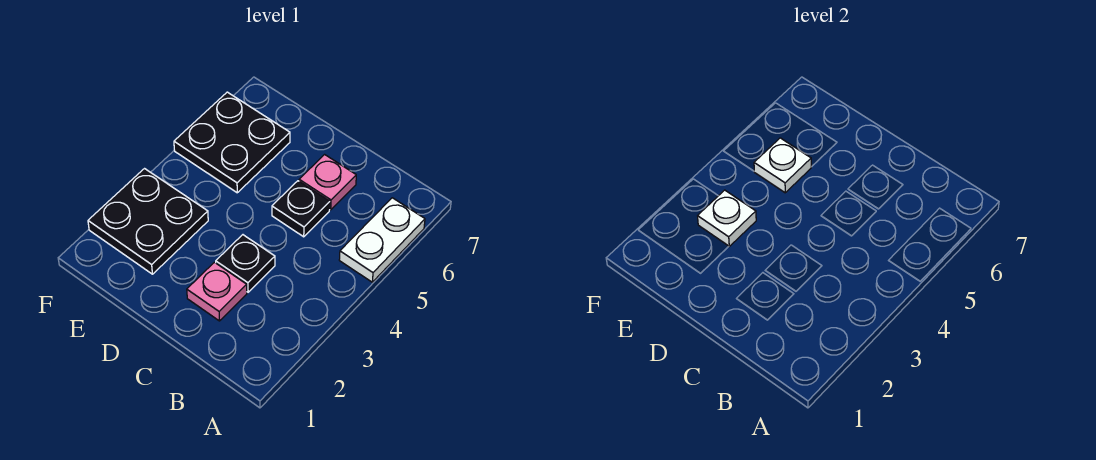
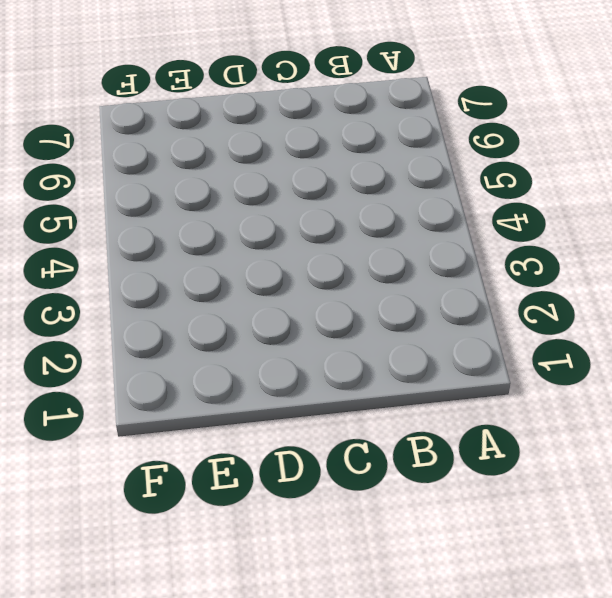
none -> white 1x2 plate [339,198,425,282]
none -> pink 1x1 plate [187,262,247,321]

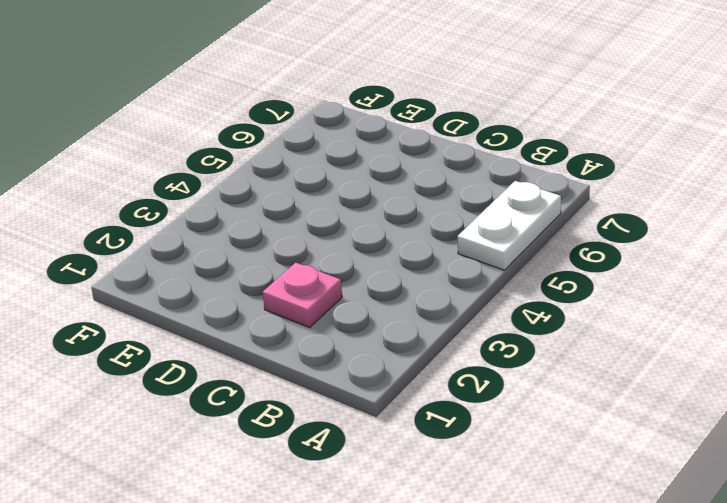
none -> black 1x1 plate [216,235,275,292]
none -> black 1x1 plate [272,181,330,237]

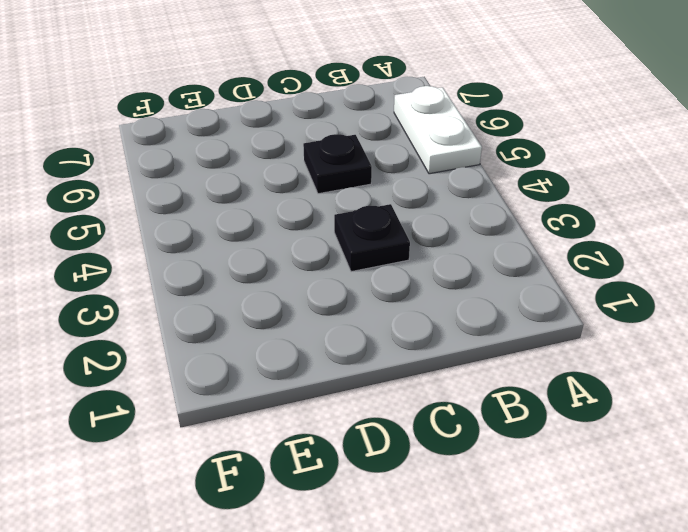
none -> pink 1x1 plate [187,262,247,321]
none -> pink 1x1 plate [299,155,356,210]

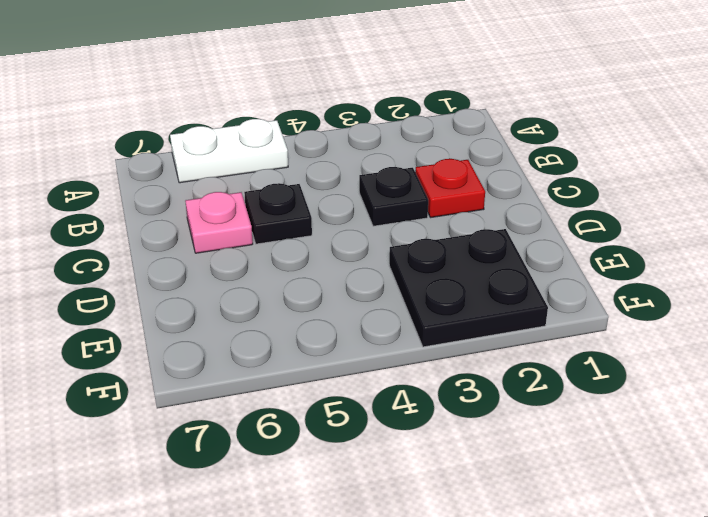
red 1x1 plate [415,159,485,218] -> pink 1x1 plate [187,262,247,321]
none -> black 2x2 plate [174,92,290,193]
none -> white 1x1 plate [698,190,756,246]

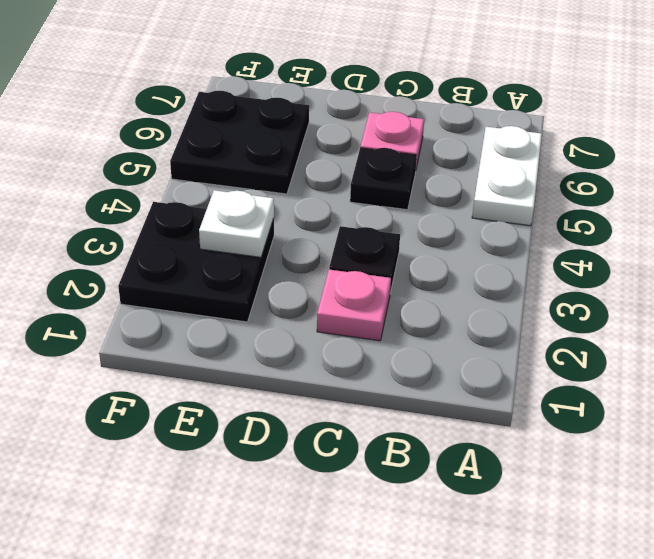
none -> white 1x1 plate [754,138,811,193]

